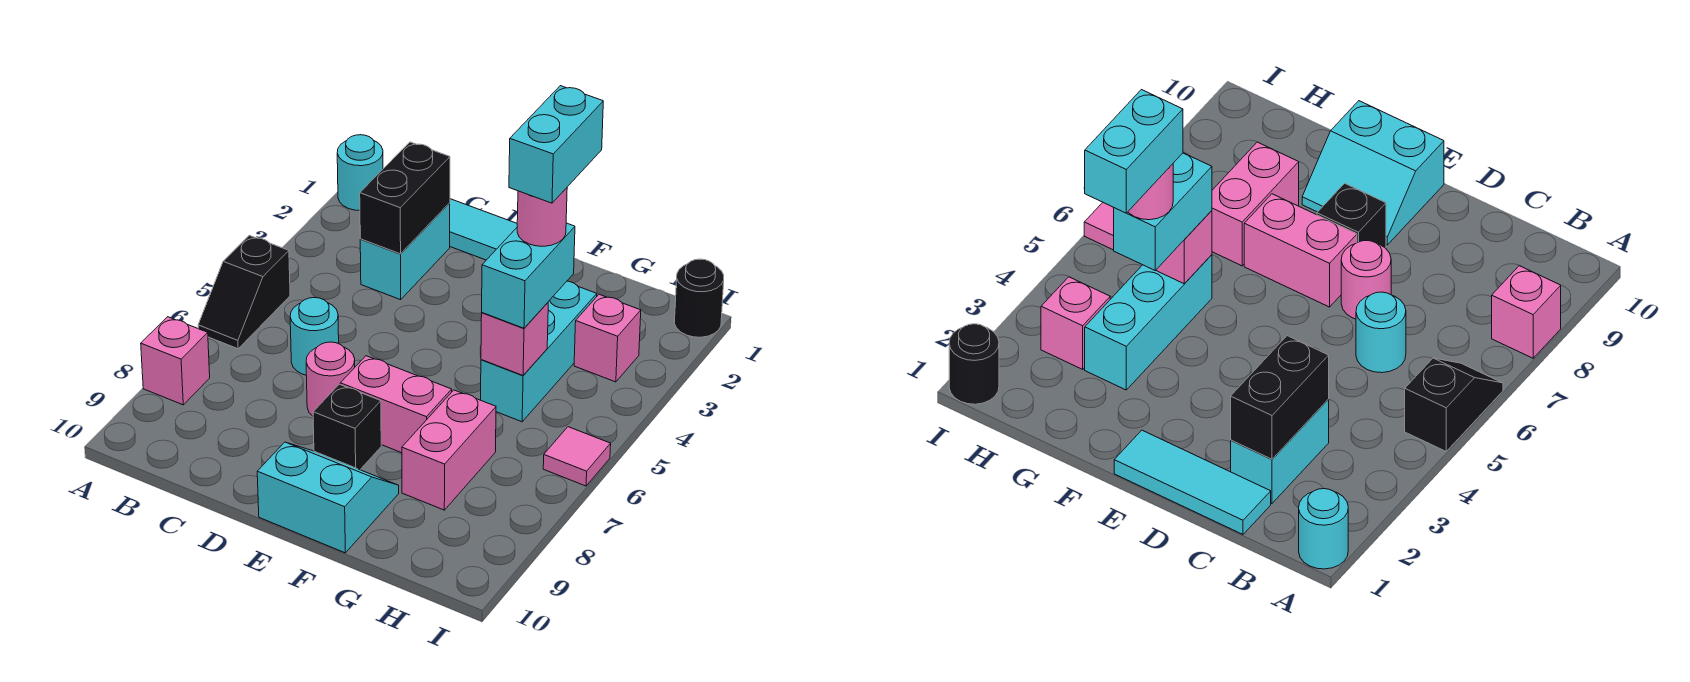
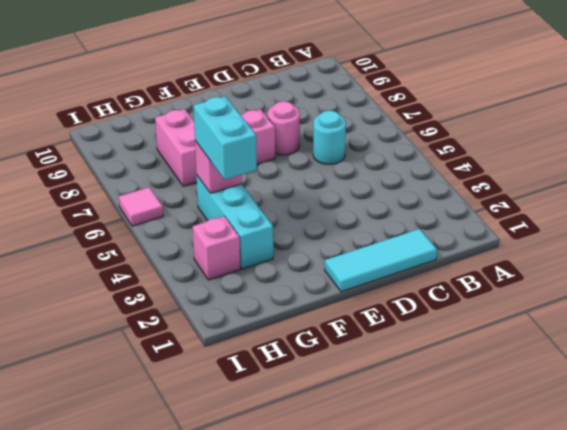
none -> cyan 1x1 round brick [337,135,383,211]
none -> black 1x2 slope [198,235,290,349]
none -> pink 1x1 brick [141,317,210,405]

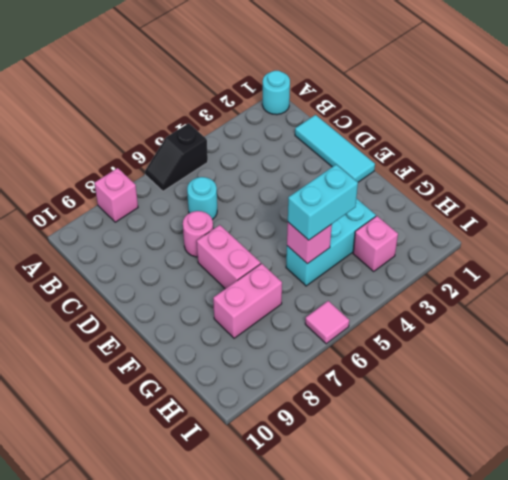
none -> cyan 1x2 brick [360,203,450,300]
none -> black 1x1 brick [313,384,381,470]
none -> cyan 2x2 slope [257,442,399,553]

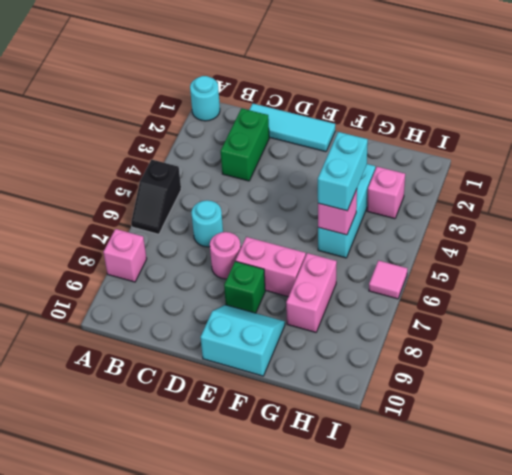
green 1x2 brick [221,108,269,181] -> cyan 1x2 brick [360,203,450,300]
green 1x1 brick [224,261,265,313] -> black 1x1 brick [313,384,381,470]
none -> black 1x1 round brick [674,259,724,337]
none -> black 1x2 brick [360,142,450,254]
none -> pink 1x1 round brick [517,188,567,246]

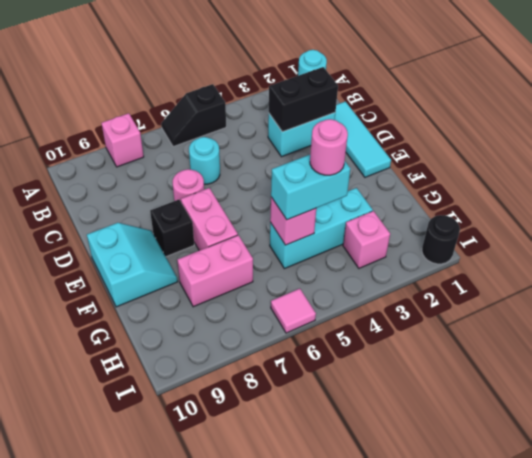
none -> cyan 1x2 brick [509,86,603,203]

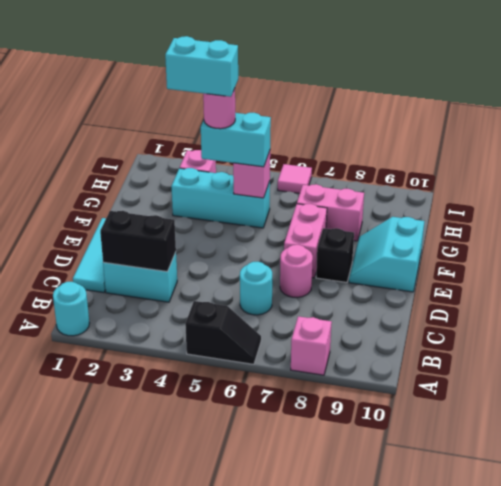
none -> black 1x1 round brick [674,259,724,337]

